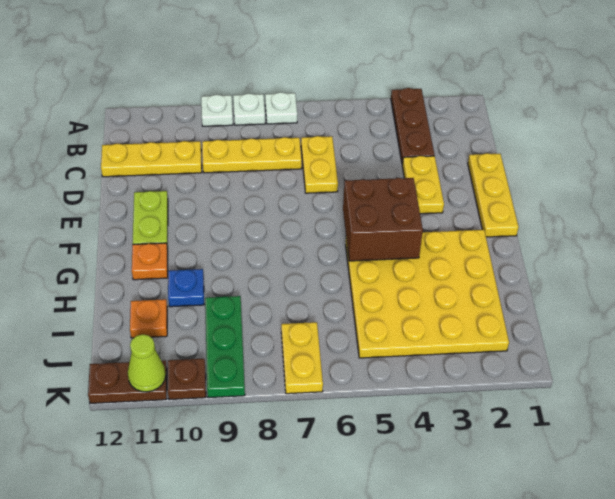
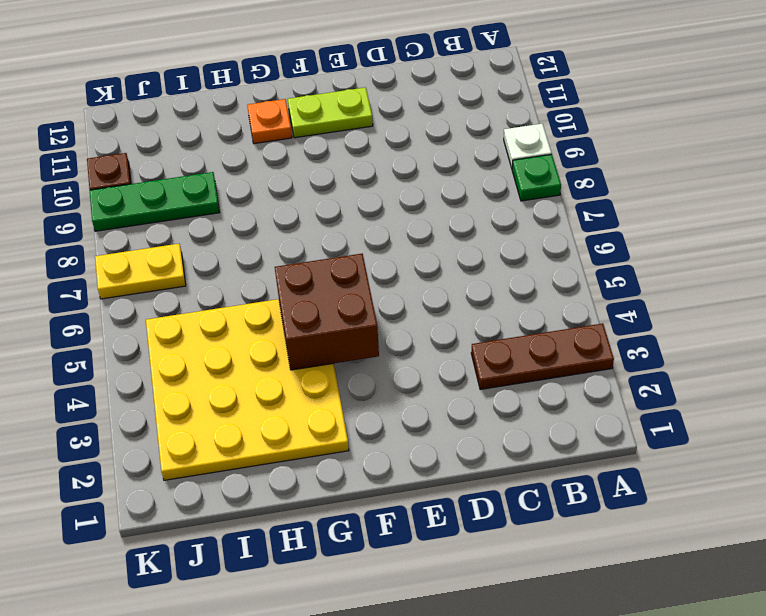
green 1x1 plate [512,154,561,201] -> white 1x1 plate [233,93,265,125]
none -> white 1x1 plate [265,92,297,124]
none -> yellow 1x2 plate [301,136,338,193]
none -> yellow 1x3 plate [202,137,302,173]

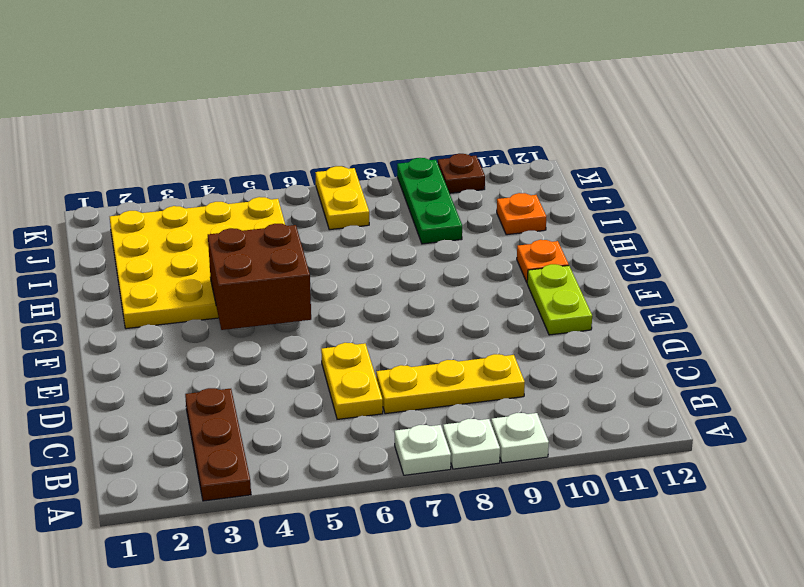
none -> yellow 1x3 plate [101,141,202,177]
none -> yellow 1x3 plate [468,153,519,237]
none -> yellow 1x2 plate [402,156,444,214]

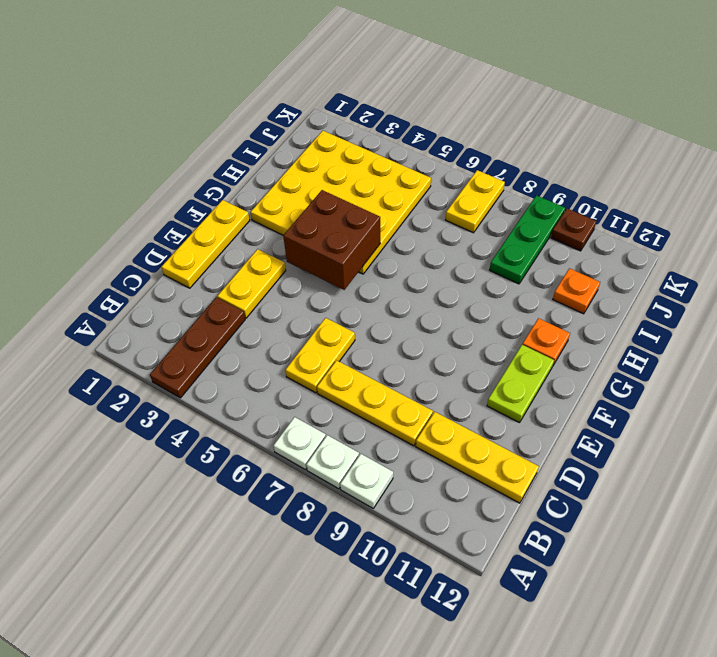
none -> blue 1x1 plate [168,269,204,307]
none -> brown 1x2 plate [88,360,167,403]
none -> lime 1x1 cone [128,334,166,392]

